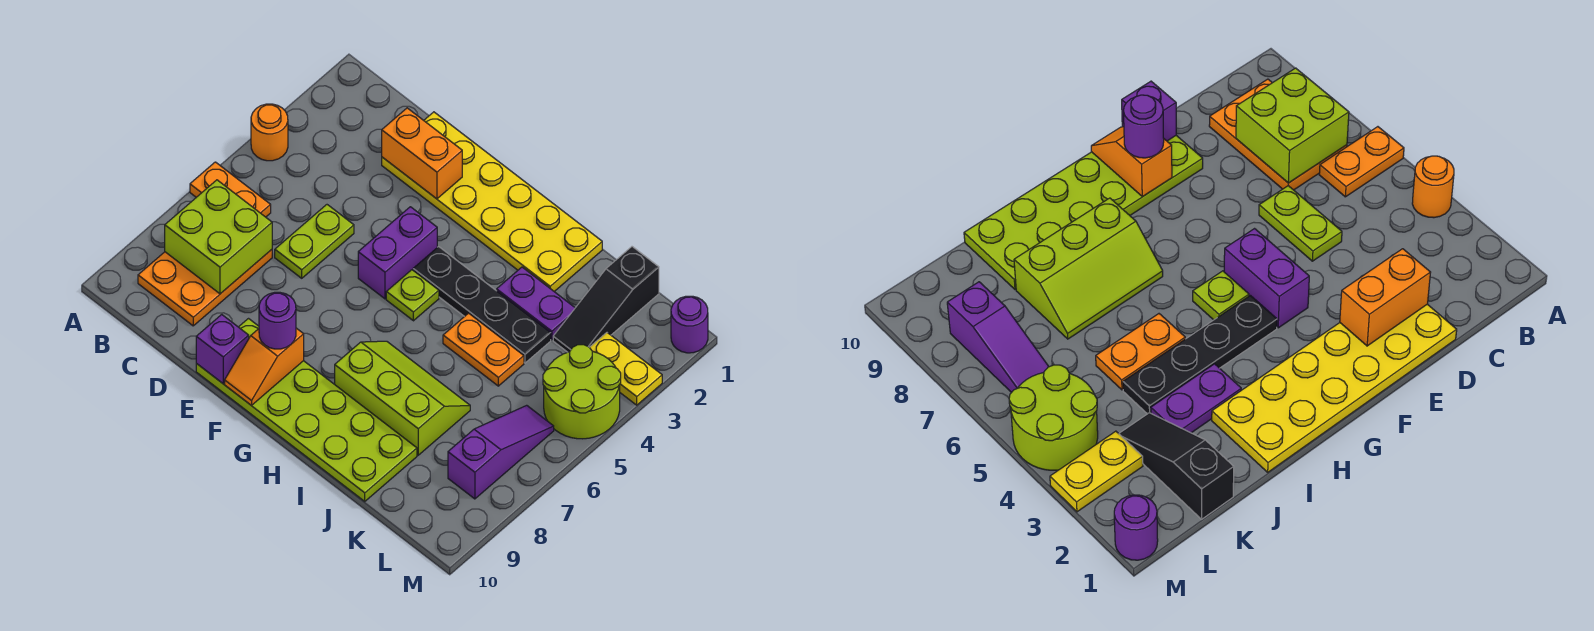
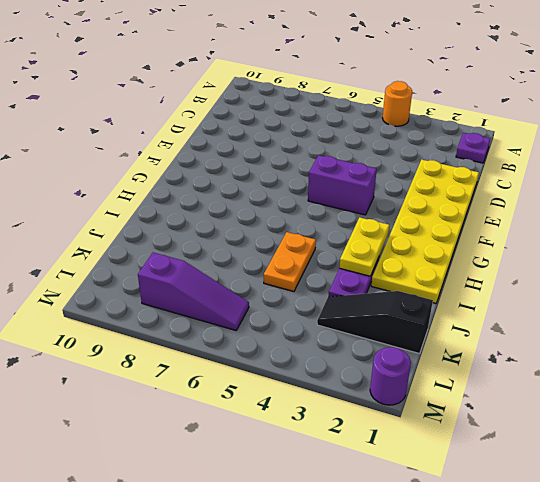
purple 1x1 plate [456,133,490,163] -> none
yellow 1x2 plate [339,217,389,276] -> yellow 1x2 plate moved to [589,333,662,405]
none -> orange 1x2 plate [190,162,271,217]
none -> orange 2x3 plate [138,250,272,326]
none -> lime 1x2 plate [275,205,354,278]

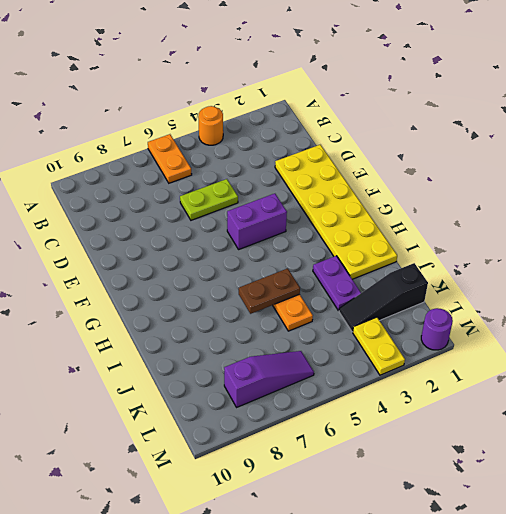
brown 1x2 plate [239,268,300,314] -> none
none -> orange 2x3 plate [138,250,272,326]
none -> lime 2x6 plate [196,319,417,501]
none -> black 1x4 plate [413,247,551,363]

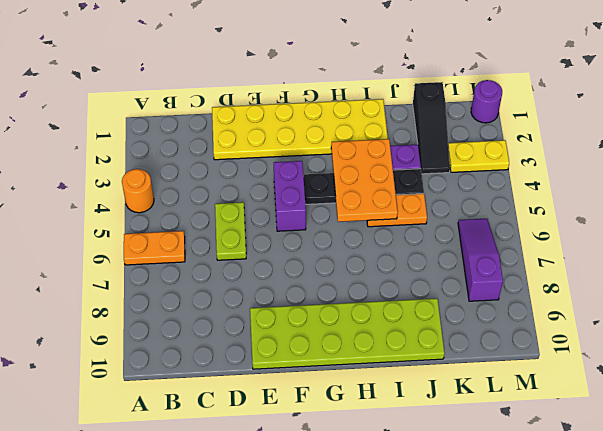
orange 2x3 plate [331,139,398,222] -> orange 2x3 plate moved to [138,250,272,326]
none -> lime 1x1 plate [386,270,439,321]
none -> lime 2x3 slope [335,341,470,455]
none -> lime 2x2 round brick [543,345,621,439]

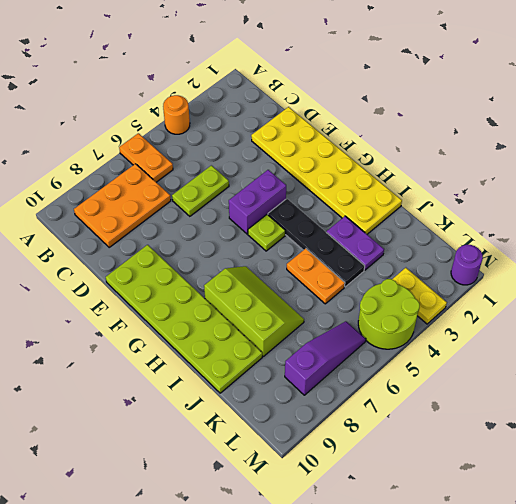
none -> black 1x3 slope [553,247,659,352]
none -> lime 2x2 brick [165,180,272,294]
none -> orange 1x2 brick [382,108,462,199]

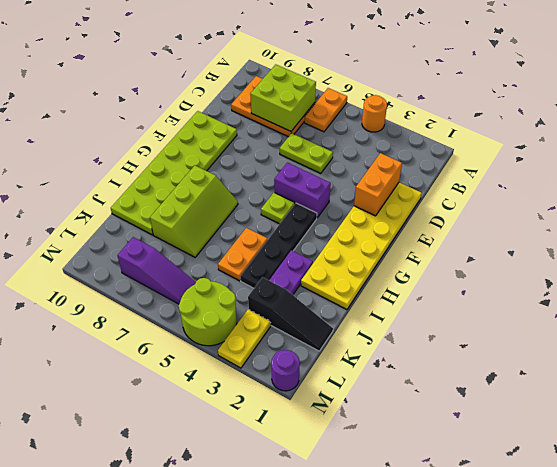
black 1x3 slope [248,277,333,351] -> black 1x3 slope turned to [553,247,659,352]
none -> purple 1x1 brick [196,315,249,383]
none -> orange 1x2 slope [225,328,304,405]
none -> purple 1x1 round brick [259,292,296,349]

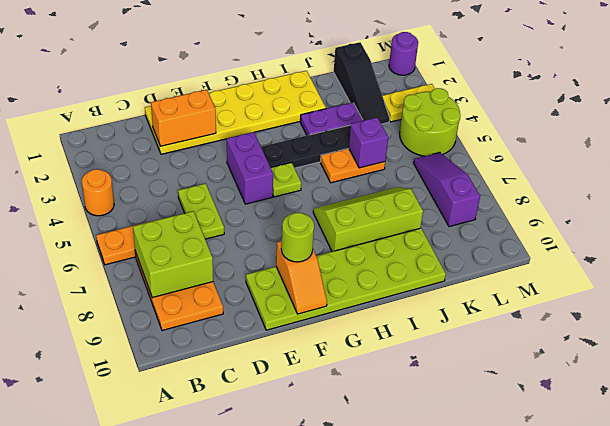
lime 1x1 round brick [281,213,314,262] -> purple 1x1 round brick [259,292,296,349]
purple 1x1 brick [349,118,388,168] -> purple 1x1 brick moved to [196,315,249,383]

